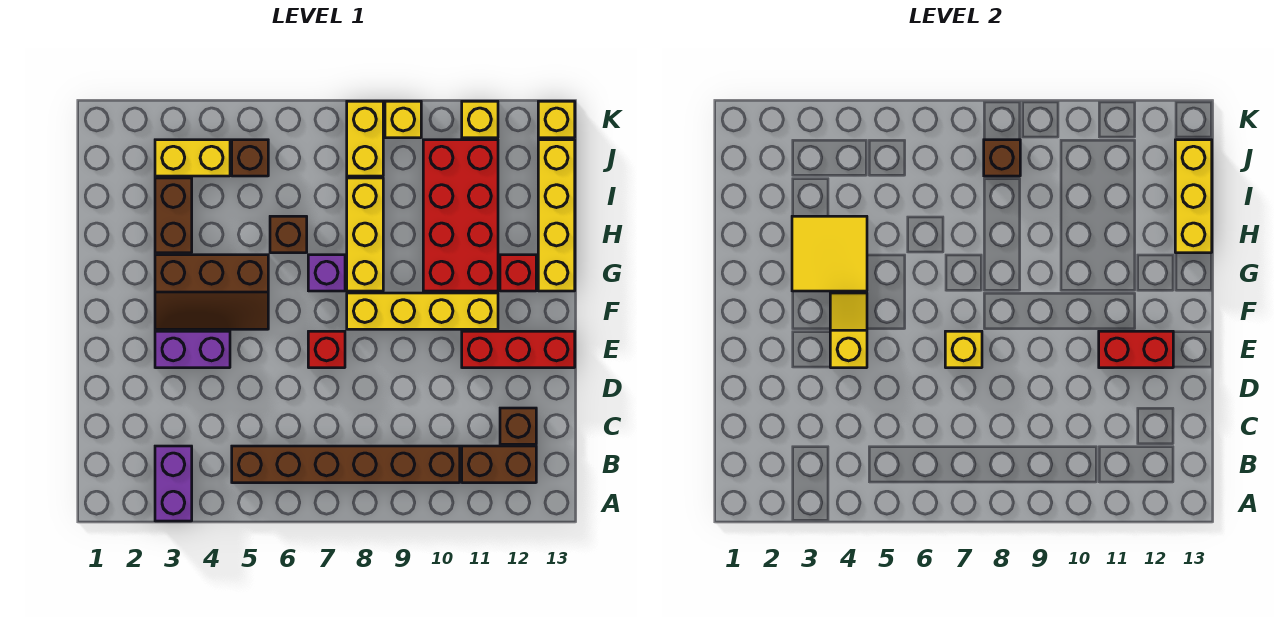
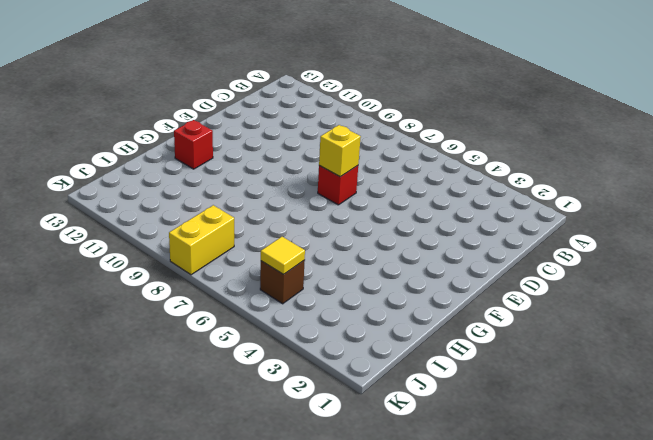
yellow 1x1 tile [261,237,305,274] -> none
none -> purple 1x2 brick [155,446,192,521]
none -> brown 1x6 brick [232,446,460,483]
none -> brown 1x2 brick [462,446,536,483]

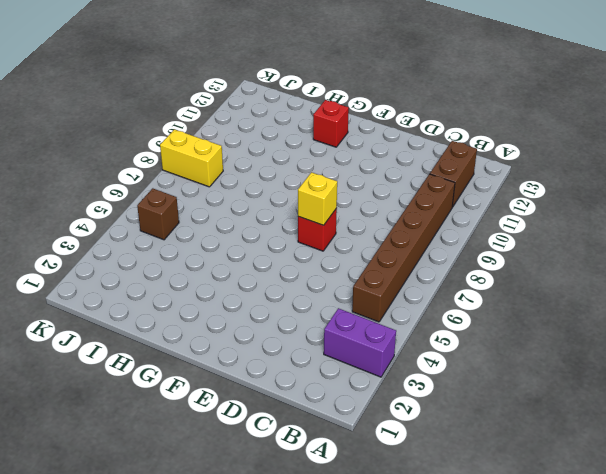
none -> brown 1x1 brick [500,408,536,444]
none -> purple 1x2 brick [155,331,230,368]
none -> red 1x3 brick [462,331,575,368]

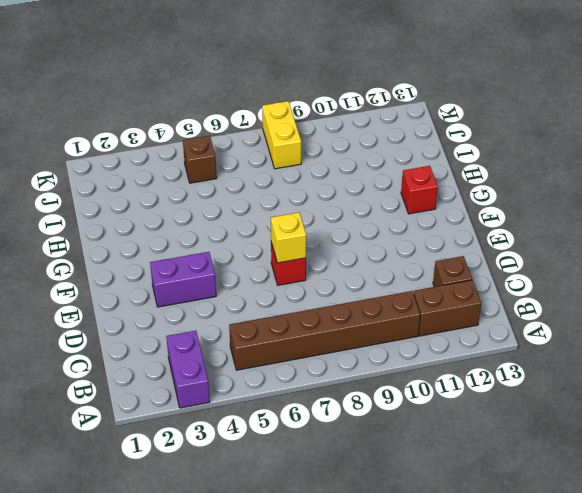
none -> red 1x3 brick [462,331,575,368]
none -> brown 2x3 slope [155,255,268,329]
none -> yellow 1x4 brick [347,293,498,329]

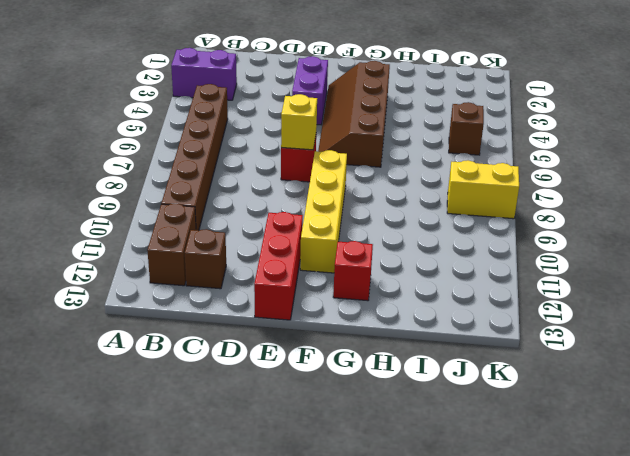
brown 2x4 slope [318,61,390,167] -> brown 2x3 slope [155,255,268,329]
none -> purple 1x1 brick [308,255,345,291]
none -> yellow 1x3 brick [347,178,383,291]
none -> red 2x4 brick [423,140,498,291]

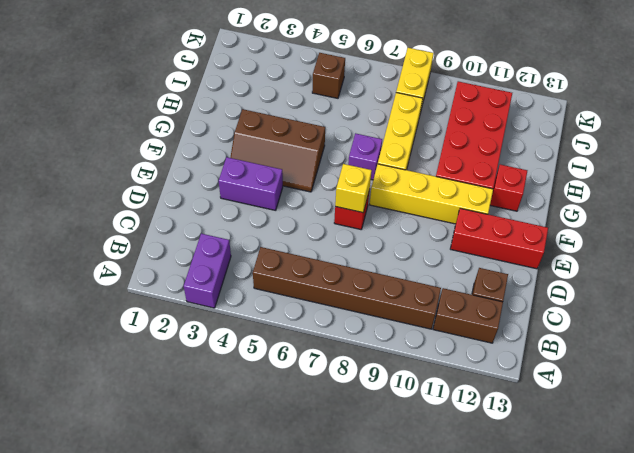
none -> yellow 1x4 brick [538,140,575,291]
none -> brown 1x2 brick [155,178,192,253]
none -> brown 1x1 brick [270,216,307,253]

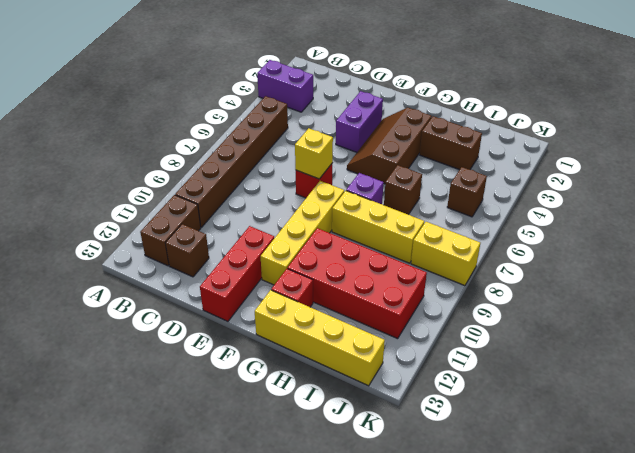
none -> yellow 1x2 brick [155,140,230,176]
none -> yellow 1x1 brick [385,101,421,138]
none -> yellow 1x1 brick [462,101,498,138]

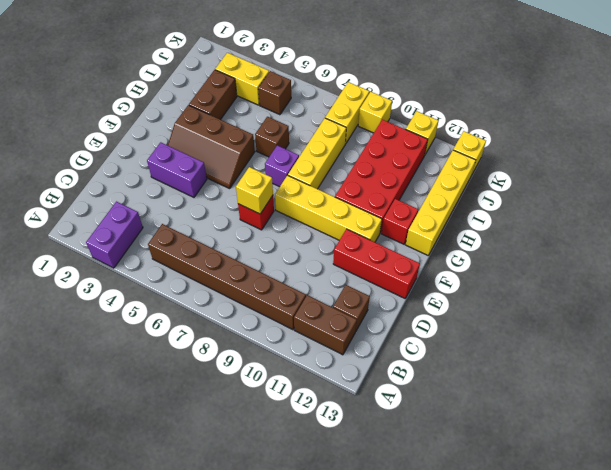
none -> yellow 1x2 slope [830,293,867,368]
none -> red 1x2 brick [1099,331,1173,368]
none -> yellow 2x2 tile [792,216,867,291]

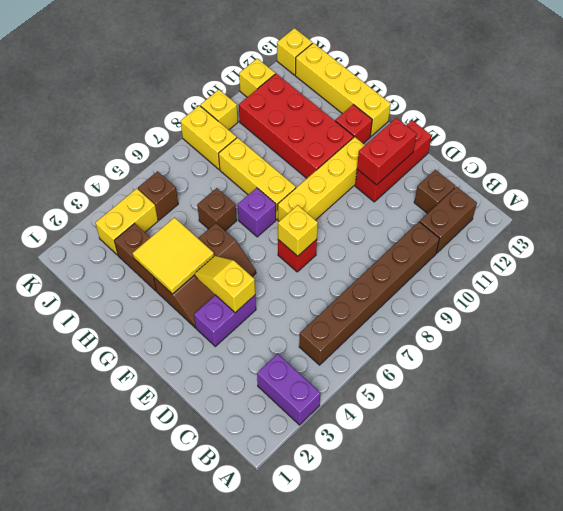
none -> yellow 1x3 brick [1175,140,1212,253]
none -> brown 1x1 brick [984,140,1020,176]

